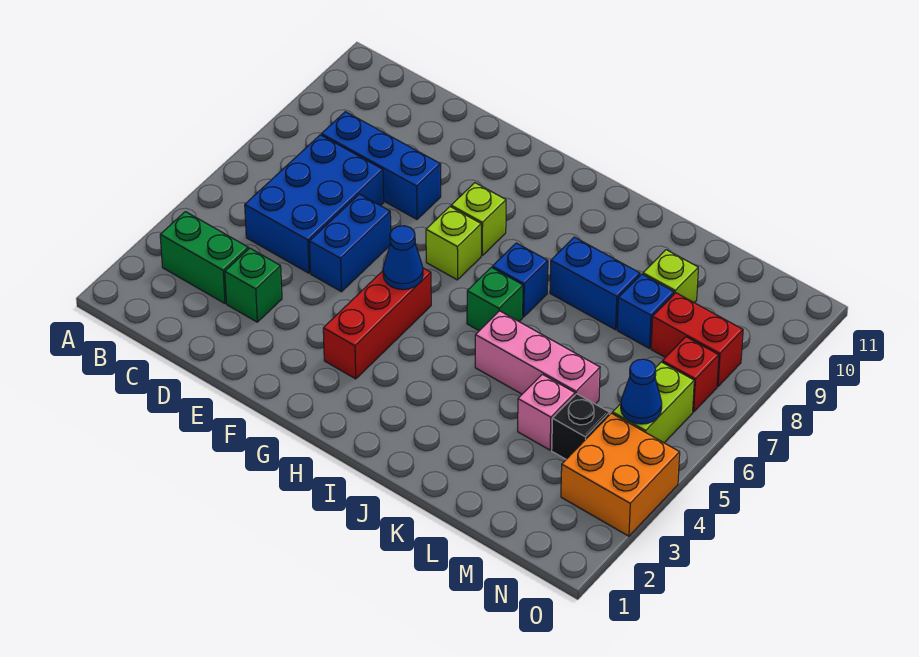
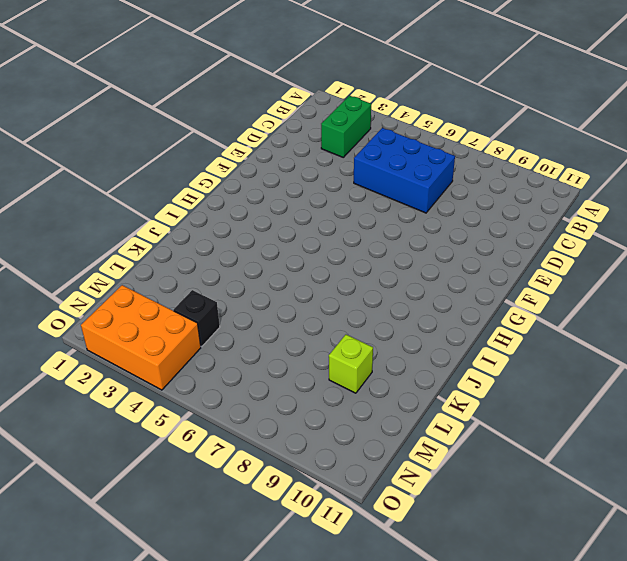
orange 2x3 brick [81,285,201,390] -> orange 2x2 brick [561,413,680,536]
none -> blue 1x3 brick [321,112,441,219]
none -> green 1x1 brick [225,248,282,322]
none -> blue 1x2 brick [309,194,391,292]

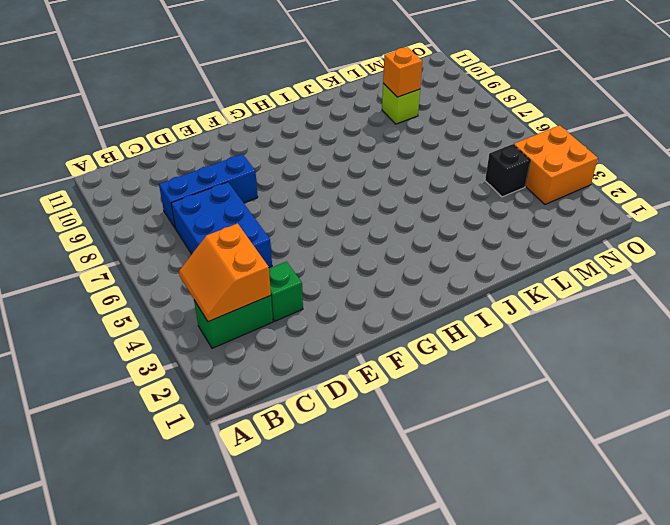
orange 2x2 slope [179,223,271,322] -> none
orange 1x1 brick [383,47,422,97] -> none
none -> blue 1x2 brick [309,194,391,292]
none -> red 1x3 brick [323,268,431,379]
none -> lime 1x1 brick [426,207,481,280]

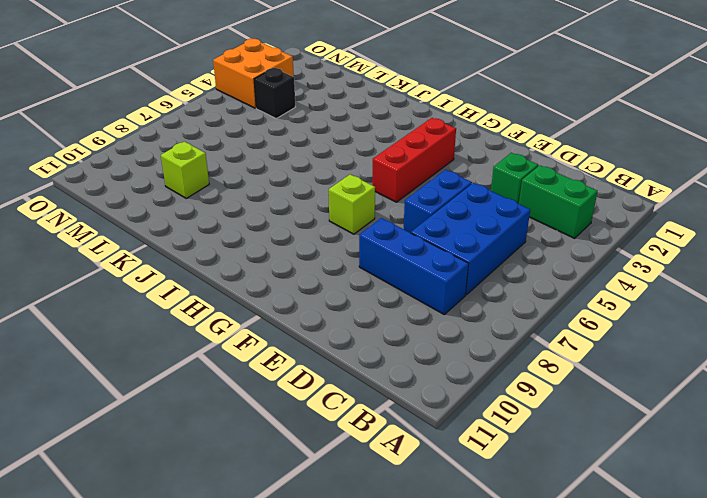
none -> lime 1x1 brick [451,183,506,255]
none -> green 1x1 brick [467,267,523,331]
none -> blue 1x1 brick [492,243,548,317]

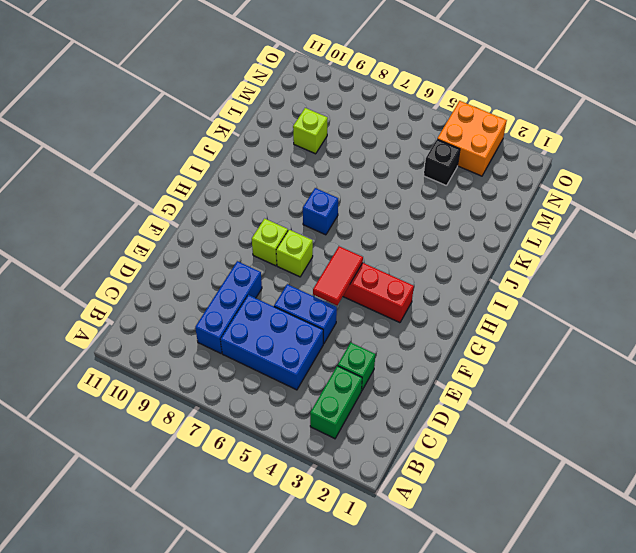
red 1x2 tile [313,246,363,305] -> blue 1x1 cone [383,226,423,290]
none -> green 1x1 brick [467,267,523,331]
none -> pink 1x3 brick [475,311,600,404]
none -> blue 1x2 brick [550,237,640,330]

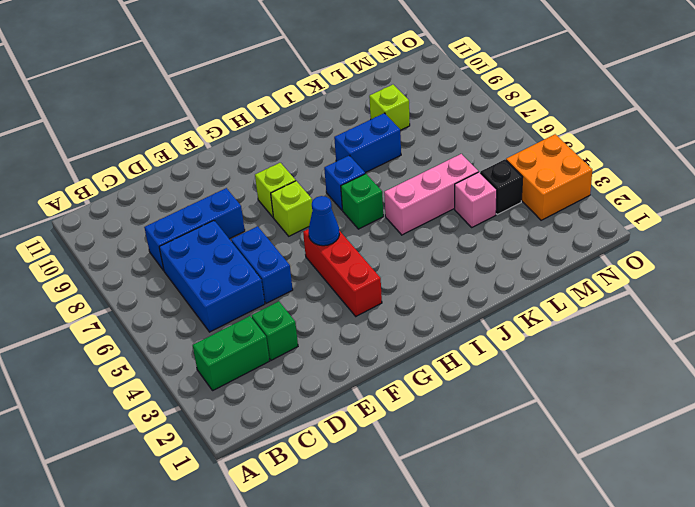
none -> blue 1x1 brick [617,274,674,349]
none -> red 1x2 brick [651,293,743,386]
none -> lime 1x2 brick [612,362,694,443]

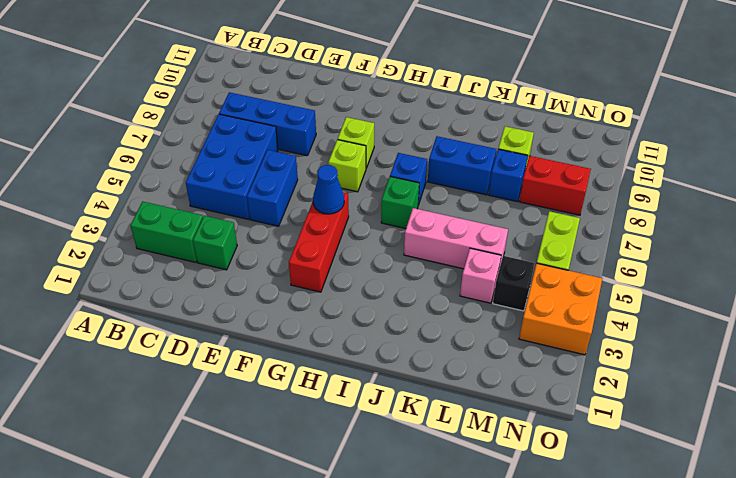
none -> red 1x1 brick [662,337,719,412]
none -> blue 1x1 cone [621,359,662,424]

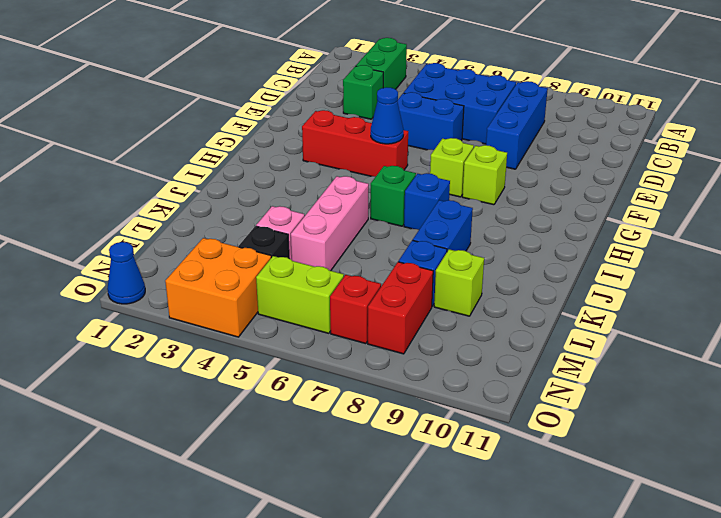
blue 1x1 cone [107,242,145,304] -> blue 1x1 cone moved to [621,359,662,424]

